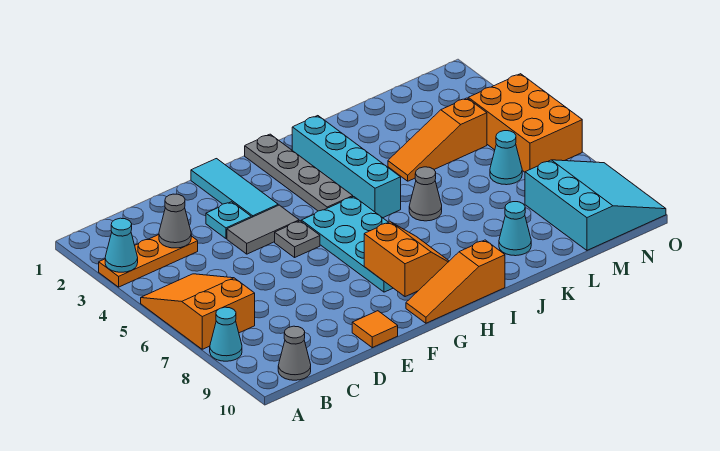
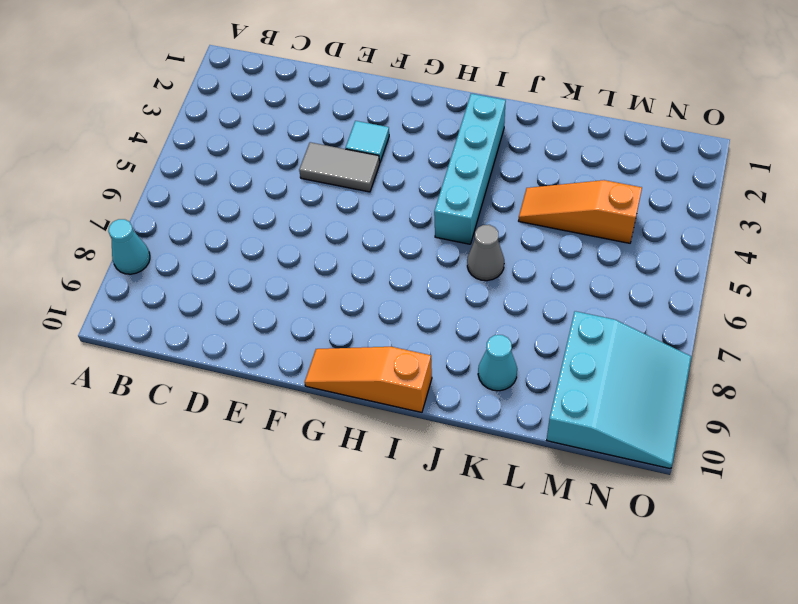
cyan 1x1 tile [346,121,389,162] -> cyan 1x3 tile [191,159,278,217]
none -> orange 1x3 plate [99,235,198,287]
none -> orange 2x3 slope [141,274,255,349]
none -> grey 1x1 cone [278,326,311,380]

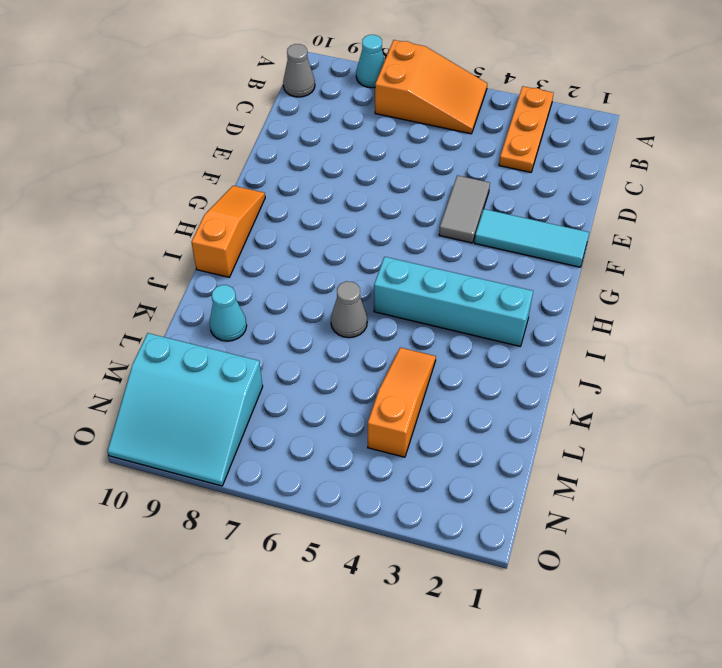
none -> cyan 1x1 plate [206,202,251,238]
none -> orange 1x1 tile [352,311,398,348]
none -> grey 1x1 plate [275,221,320,257]

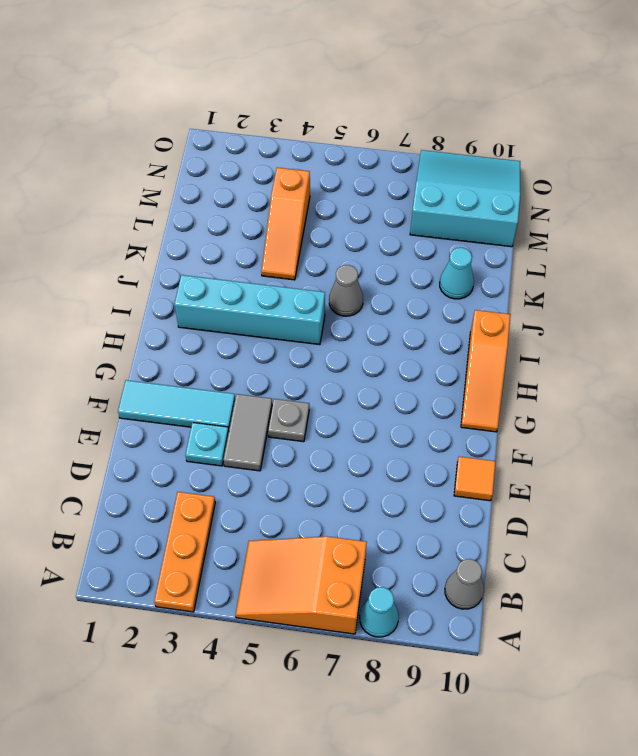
none -> cyan 2x4 plate [301,197,393,292]
none -> grey 1x4 plate [245,134,353,211]
none -> cyan 1x1 cone [490,131,522,185]

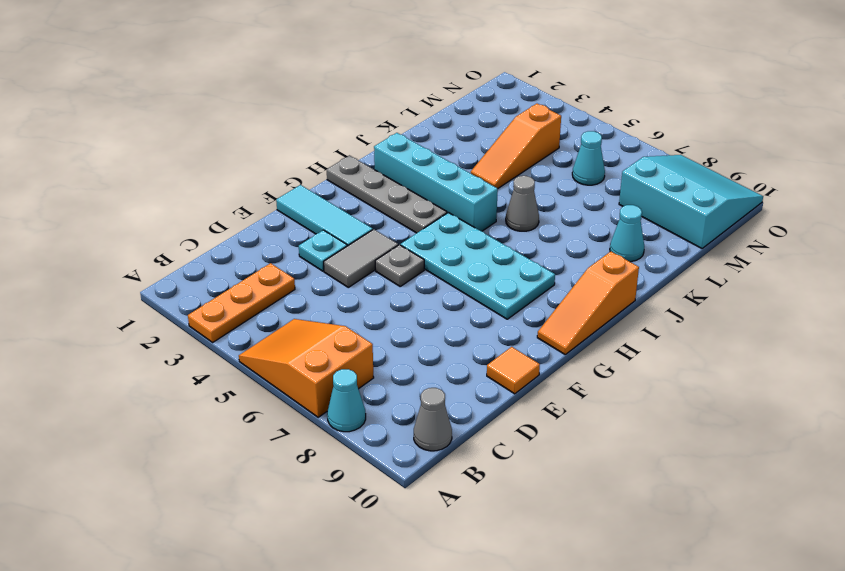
none -> orange 2x3 brick [468,74,582,172]
none -> cyan 1x1 cone [105,218,138,272]
none -> grey 1x1 cone [159,194,191,248]

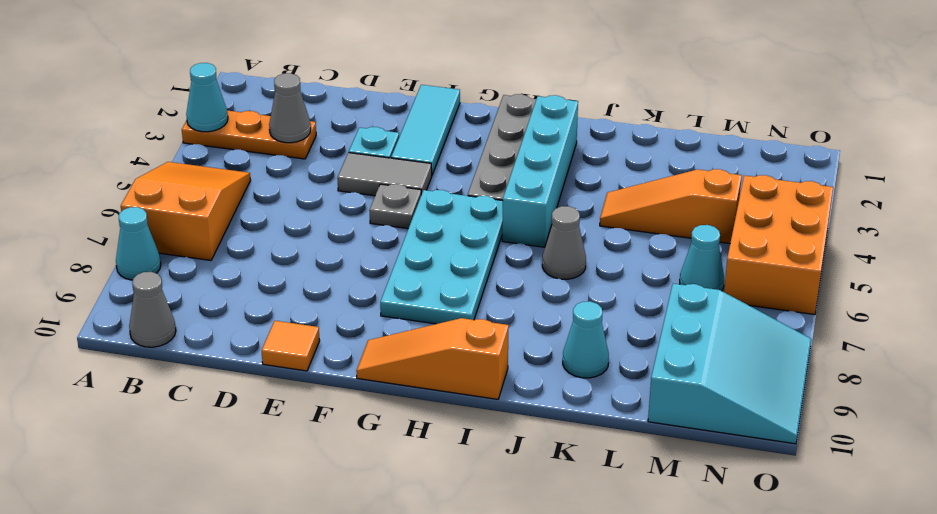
none -> orange 2x2 slope [364,222,449,297]

